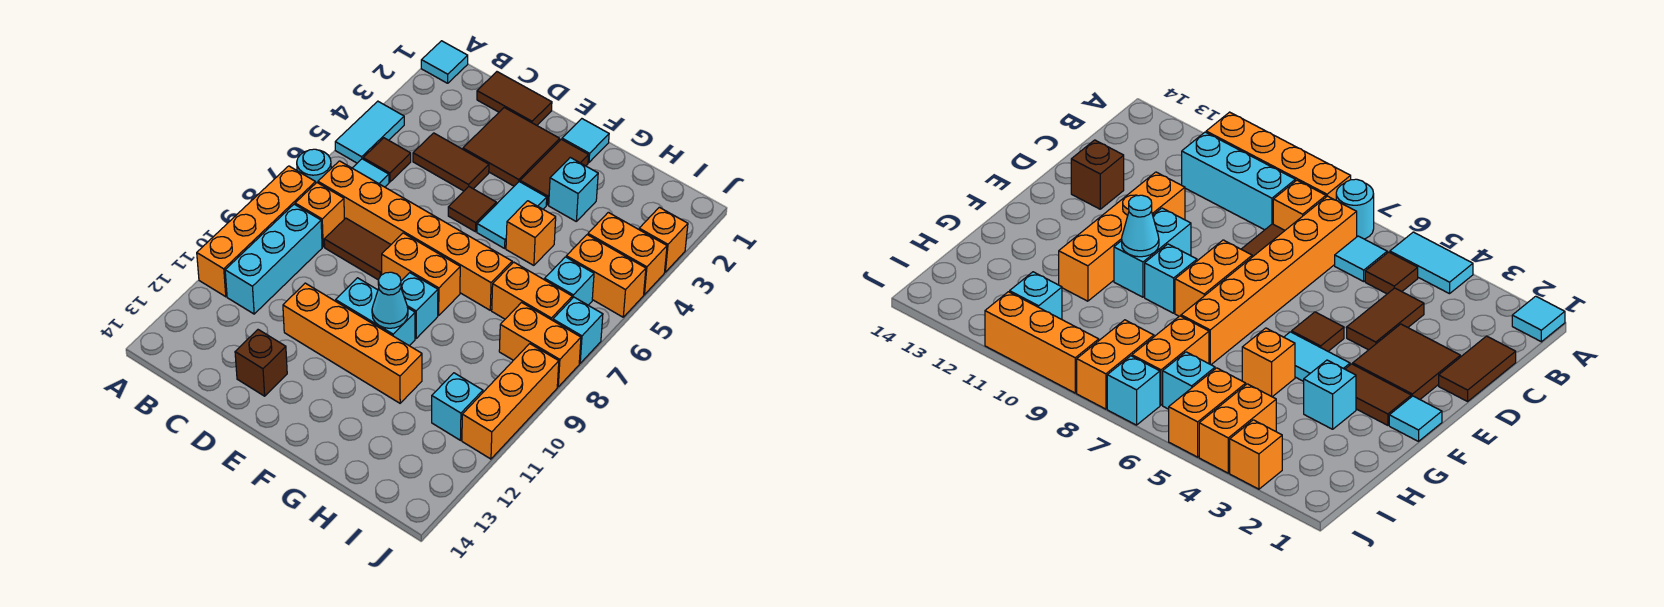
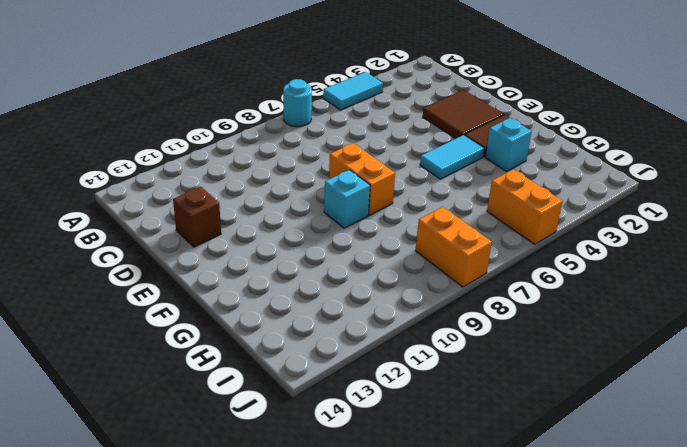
none -> cyan 1x1 tile [421,41,468,83]
none -> orange 1x4 brick [197,166,316,297]
none -> brown 1x1 tile [363,138,411,182]
none -> cyan 1x1 tile [353,159,389,187]

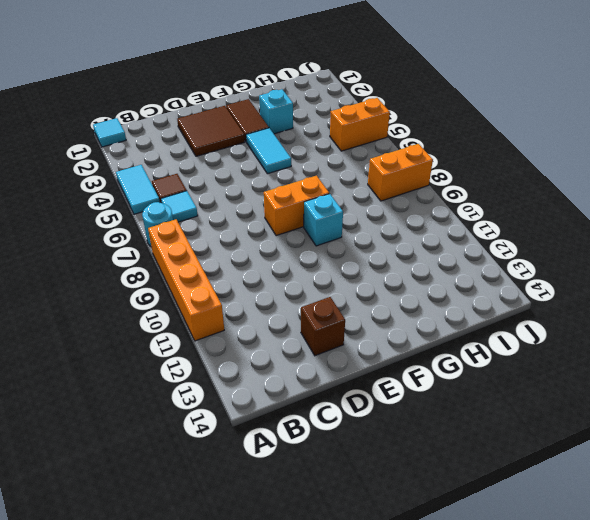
none -> orange 1x6 brick [318,161,512,310]
none -> orange 1x1 brick [295,183,344,247]
none -> cyan 1x3 brick [225,204,322,314]
none -> brown 1x2 tile [477,72,552,125]

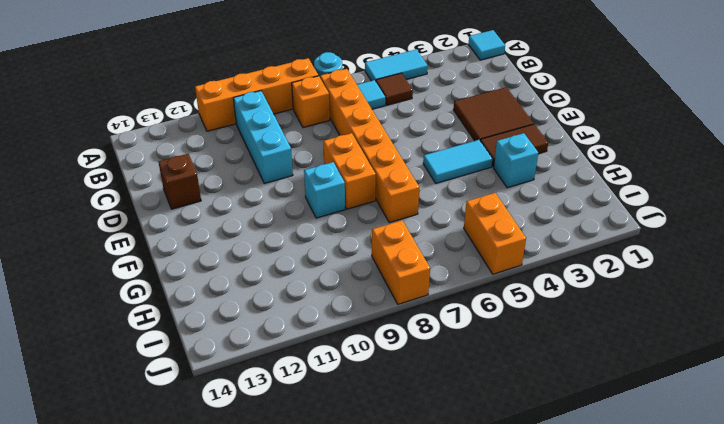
cyan 1x3 brick [233,91,293,183] -> cyan 1x3 brick turned to [225,204,322,314]
none -> brown 1x2 tile [477,72,552,125]
none -> brown 1x2 tile [413,133,489,191]
none -> brown 1x2 tile [324,218,391,280]
none -> orange 1x4 brick [283,283,422,403]

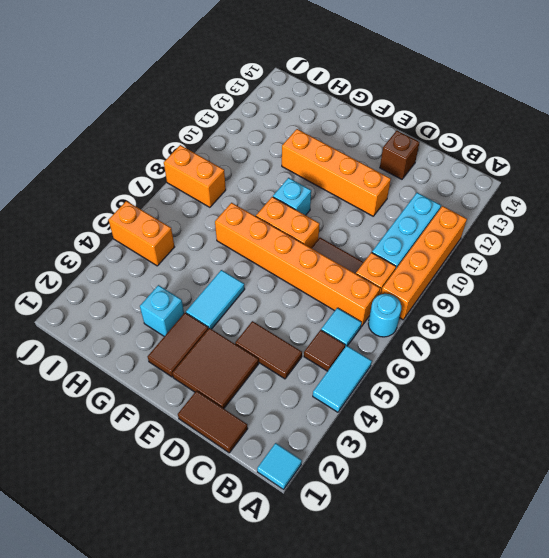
none -> brown 1x1 tile [448,187,496,232]
none -> cyan 1x2 brick [336,278,415,346]
none -> cyan 1x1 tile [562,119,609,162]
none -> orange 1x1 brick [506,201,556,265]

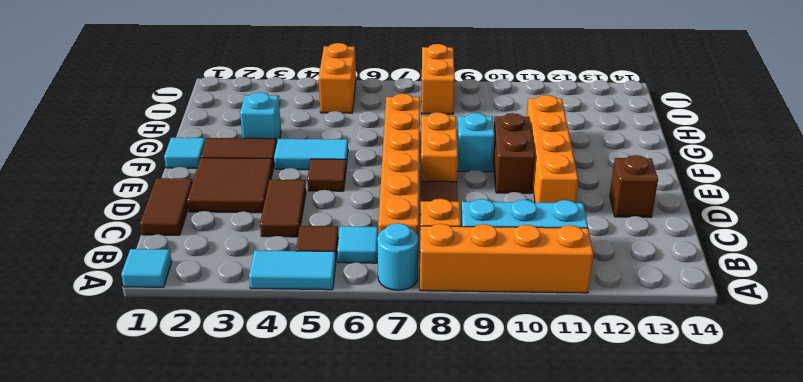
brown 1x2 brick [493,113,535,193] -> cyan 1x2 brick [336,278,415,346]
none -> orange 1x1 brick [506,201,556,265]
none -> orange 1x2 brick [492,262,572,320]
none -> orange 1x2 brick [588,212,667,295]
none -> cyan 1x1 brick [545,257,594,305]

